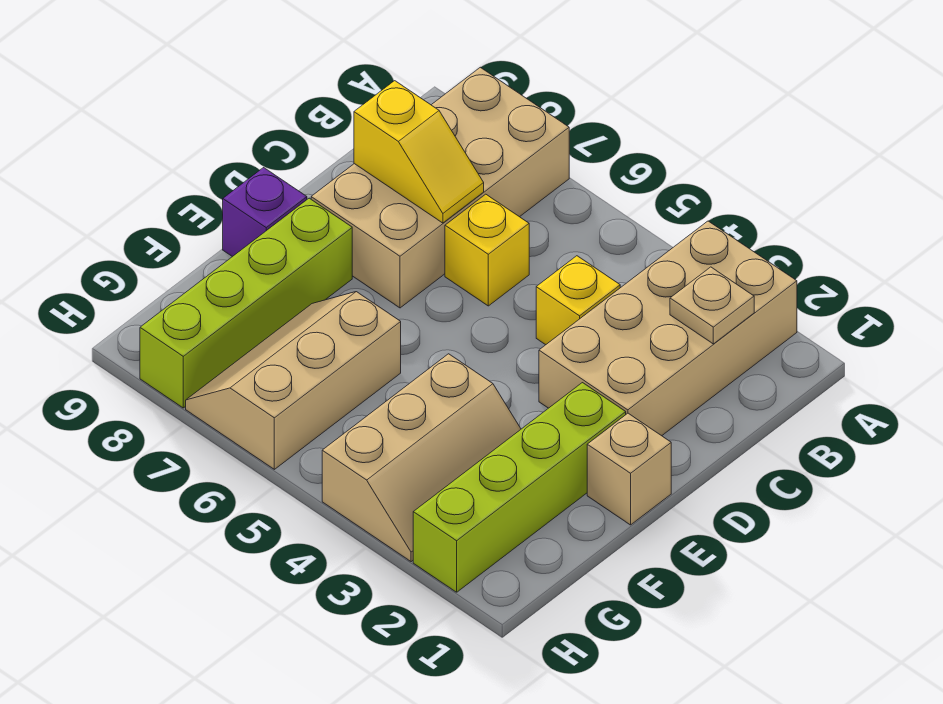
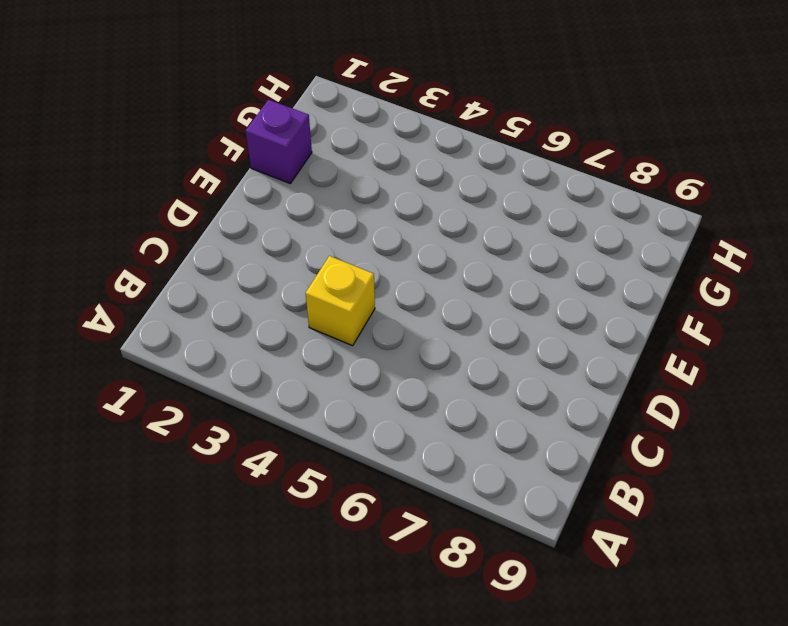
purple 1x1 brick [246,100,312,183] -> purple 1x1 brick moved to [223,168,307,257]
none -> tan 2x4 brick [539,221,797,436]
none -> tan 2x4 brick [311,67,569,308]
none -> yellow 1x1 brick [445,194,529,306]

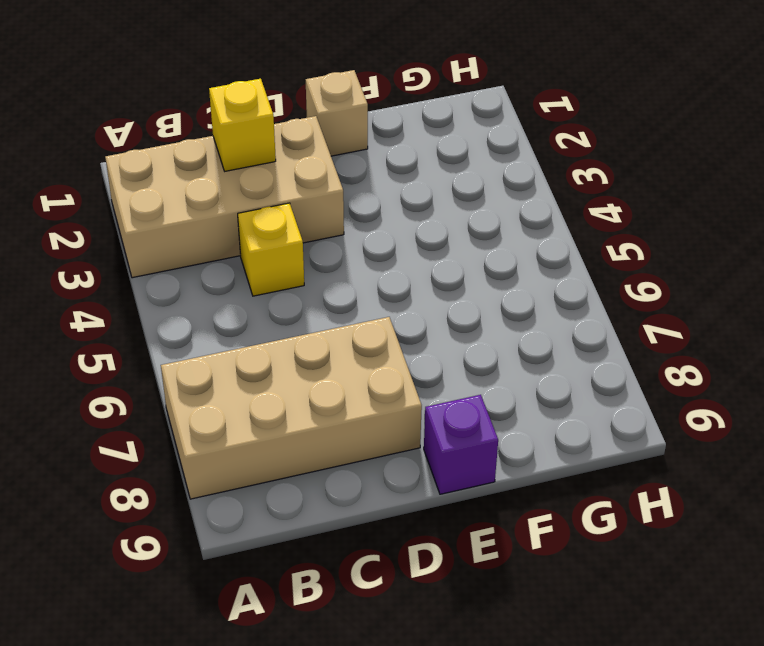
yellow 1x1 brick [209,79,276,171] -> yellow 1x1 brick moved to [445,194,529,306]
none -> lime 1x4 brick [413,383,626,592]
none -> lime 1x4 brick [140,198,352,408]
none -> tan 2x3 slope [322,354,521,562]

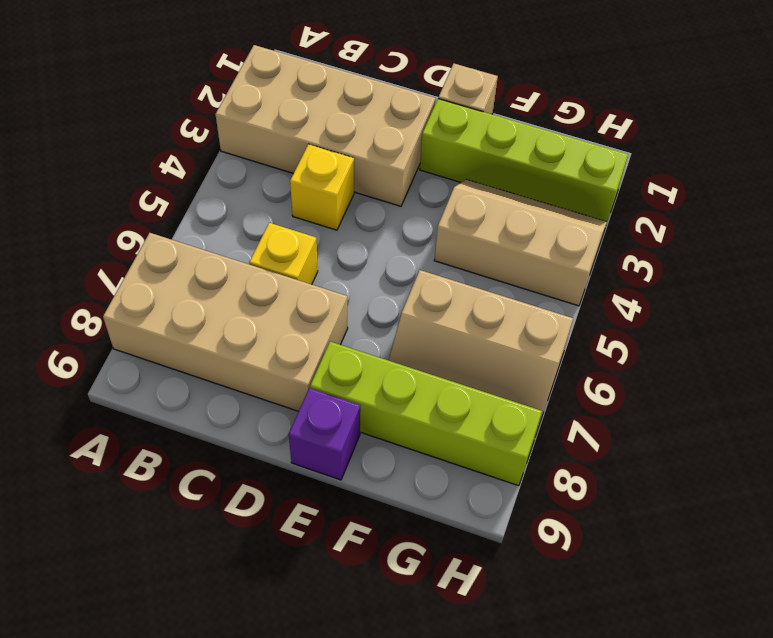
none -> tan 1x1 plate [670,267,754,344]
none -> yellow 1x2 slope [354,81,484,223]

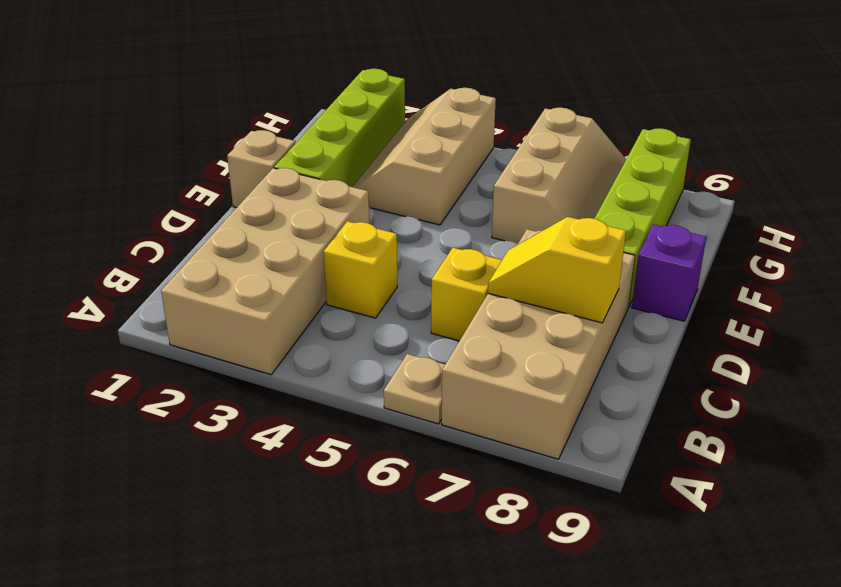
tan 1x1 plate [384,354,445,424] -> tan 1x1 plate moved to [670,267,754,344]

